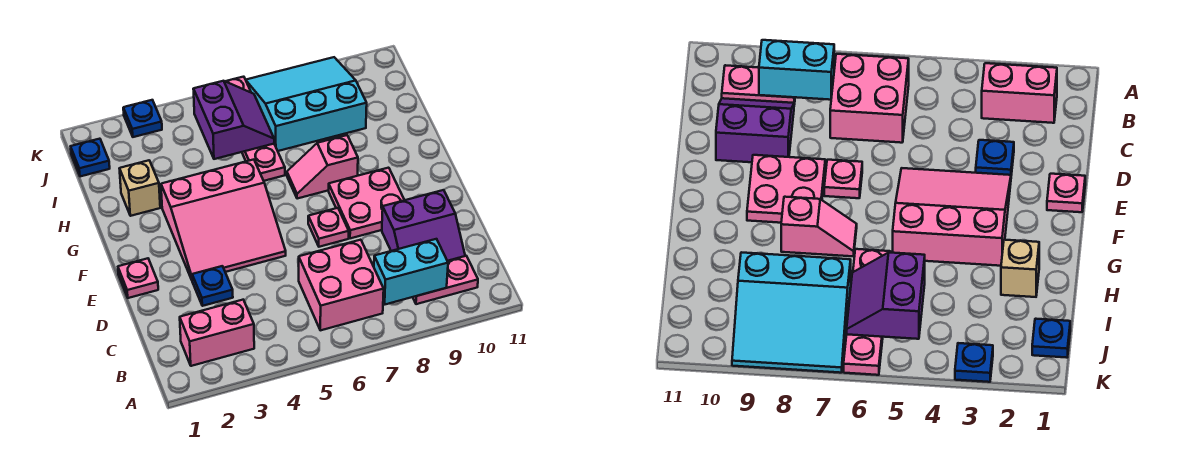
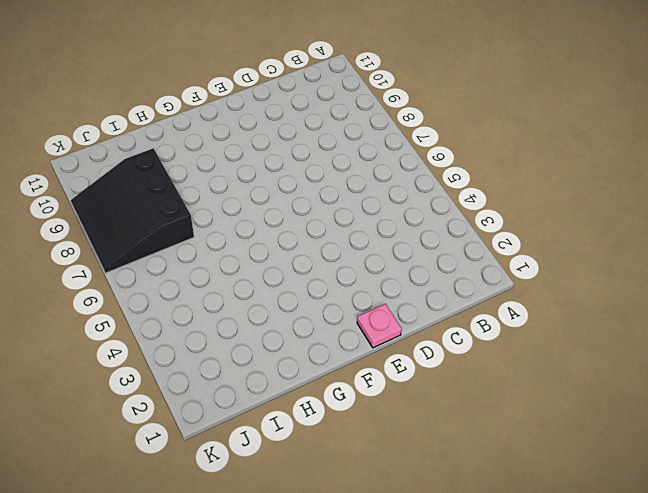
black 3x3 slope [71,148,194,273] -> cyan 3x3 slope [246,57,367,151]
none -> pink 1x2 brick [180,300,254,366]
none -> pink 2x2 brick [299,240,384,330]
none -> pink 1x2 plate [413,256,478,304]

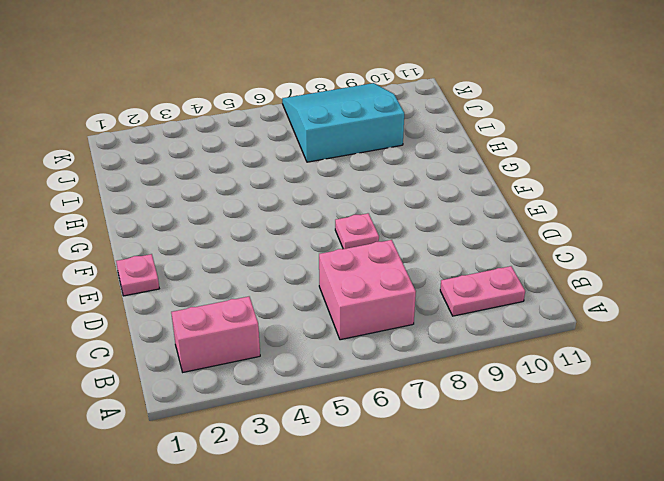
none -> purple 2x2 slope [382,190,465,261]
none -> blue 1x1 plate [192,266,233,306]
none -> pink 3x3 slope [161,160,286,280]

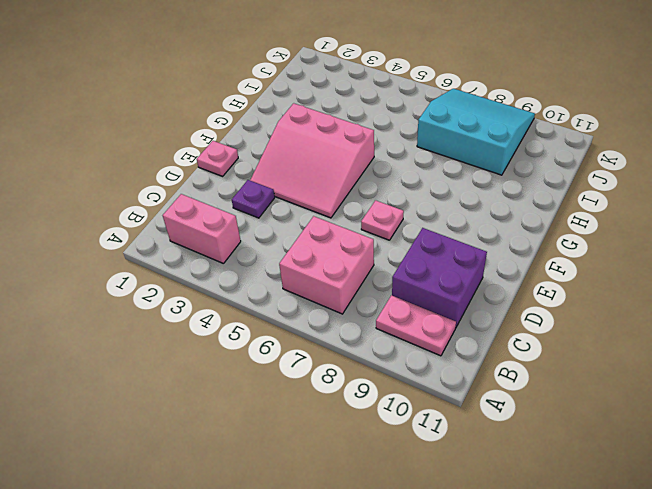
purple 2x2 brick [392,228,487,328] -> purple 2x2 slope [382,190,465,261]
purple 1x1 plate [232,180,275,218] -> blue 1x1 plate [192,266,233,306]
none -> pink 2x2 plate [329,168,404,238]
none -> pink 1x2 slope [287,135,358,199]
none -> tan 1x1 brick [119,160,160,216]

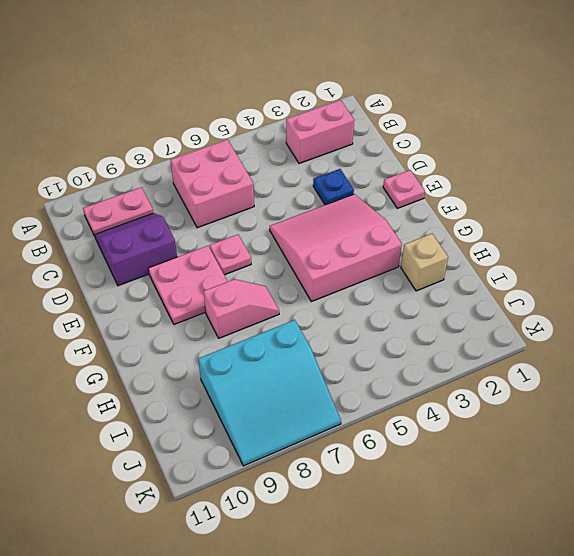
none -> pink 1x4 plate [226,77,285,181]
none -> blue 1x1 plate [71,139,110,176]
none -> blue 1x1 plate [123,100,162,137]

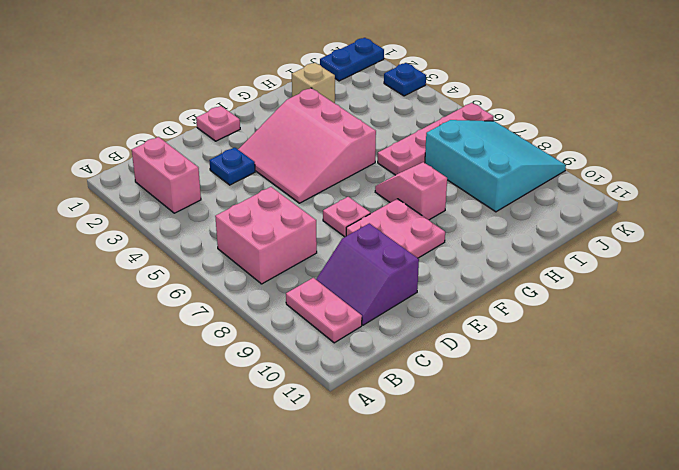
blue 1x2 plate [320,38,384,81] -> blue 1x1 plate [71,139,110,176]
none -> cyan 1x2 brick [374,239,448,304]
none -> purple 2x2 slope [193,81,274,159]

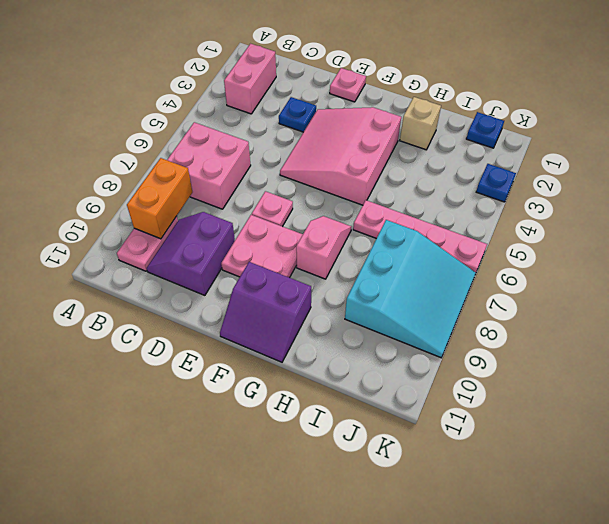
orange 1x2 brick [127,158,192,239] -> cyan 1x2 brick [374,239,448,304]
purple 2x2 slope [220,262,311,362] -> purple 2x2 slope moved to [193,81,274,159]

